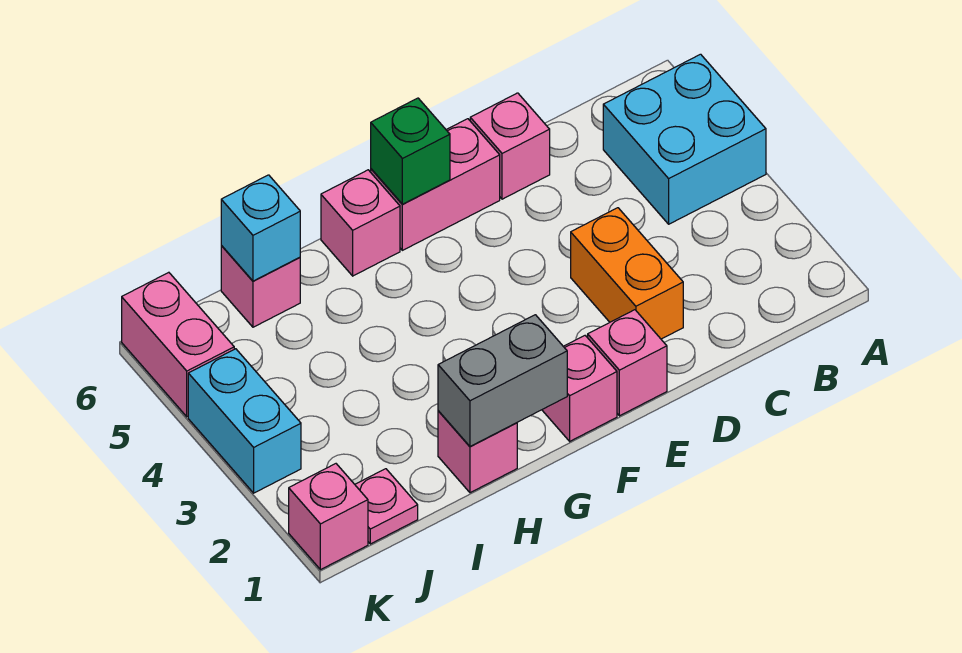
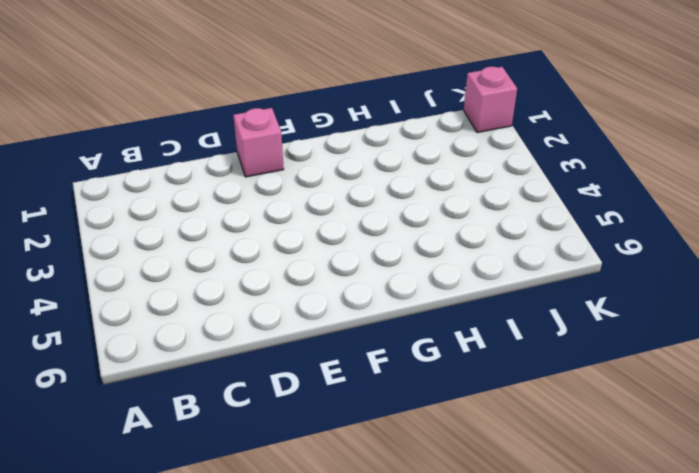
none -> cyan 2x2 brick [603,54,766,224]
none -> orange 1x2 brick [571,208,683,339]
none -> pink 1x1 brick [470,93,550,199]

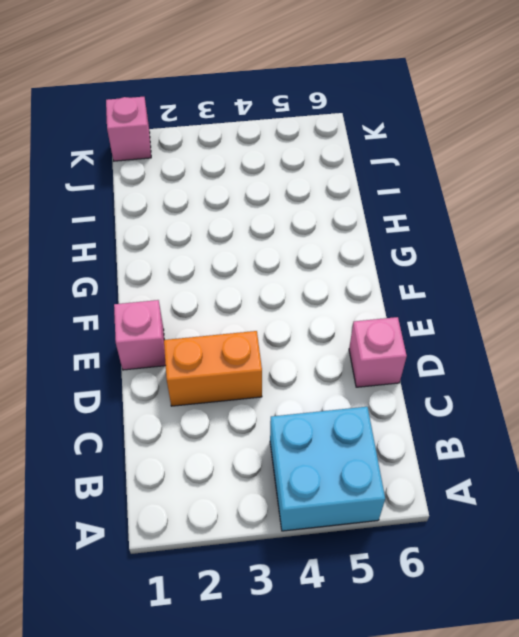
none -> pink 1x2 brick [371,119,500,250]
none -> pink 1x1 brick [542,336,617,441]
none -> pink 1x1 brick [321,170,400,276]

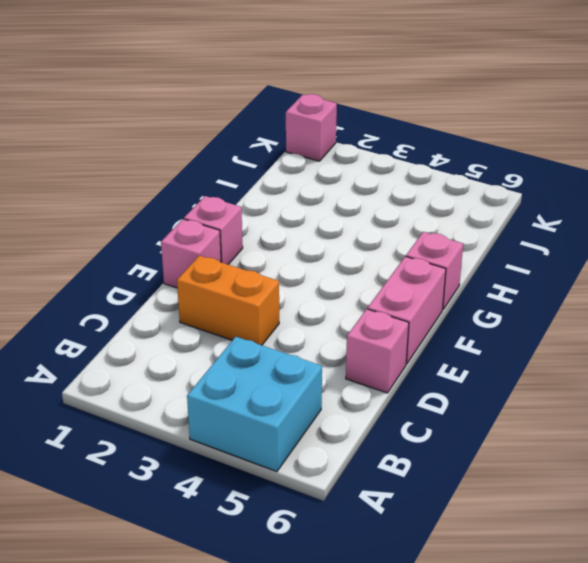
none -> pink 1x1 brick [438,411,517,493]
none -> pink 1x1 brick [221,246,300,327]
none -> pink 1x1 plate [355,469,418,544]

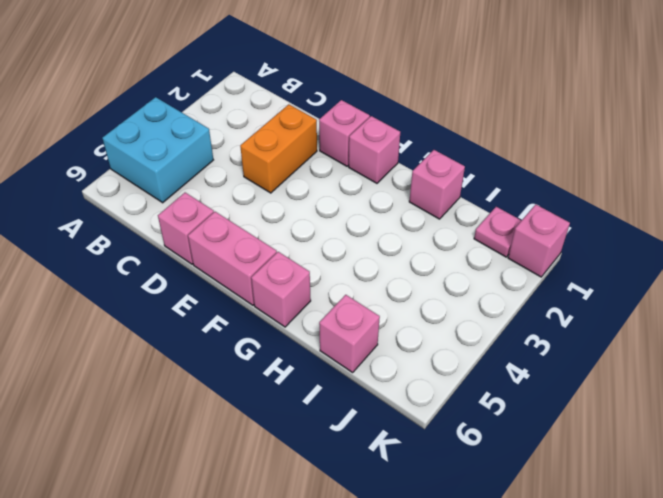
none -> cyan 1x2 brick [188,349,301,493]
none -> pink 1x2 brick [122,272,234,417]
none -> green 1x1 brick [371,98,450,204]

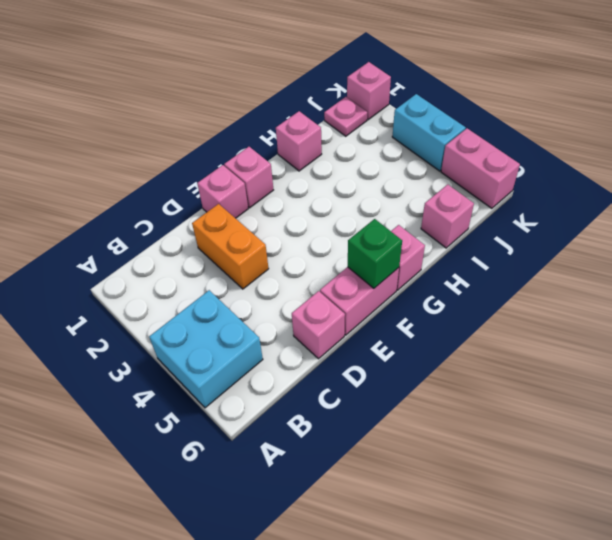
none -> grey 1x2 brick [438,315,567,446]
none -> cyan 1x1 brick [221,175,300,281]

